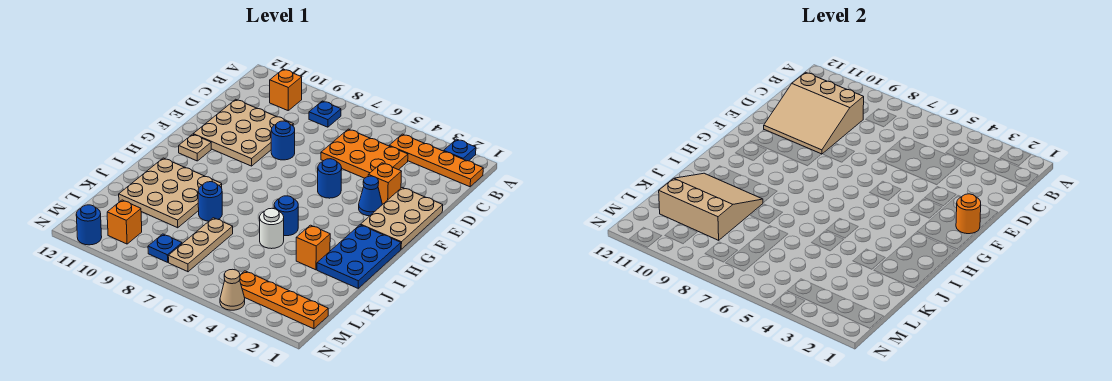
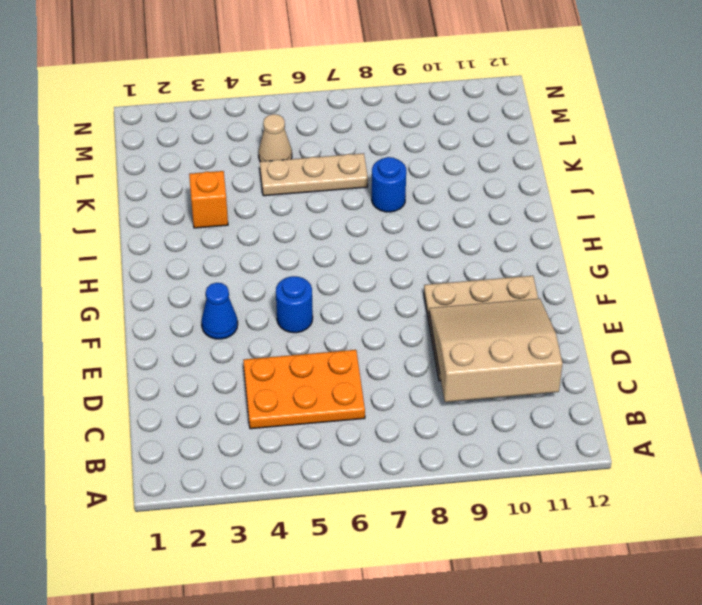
tan 1x3 plate [260,153,368,196] -> tan 1x3 plate turned to [168,218,233,272]
tan 1x1 cone [259,114,292,162] -> tan 1x1 cone moved to [220,269,245,310]
none -> blue 1x1 plate [444,139,476,161]
none -> orange 1x4 plate [389,134,483,187]
none -> blue 1x1 plate [309,101,341,127]

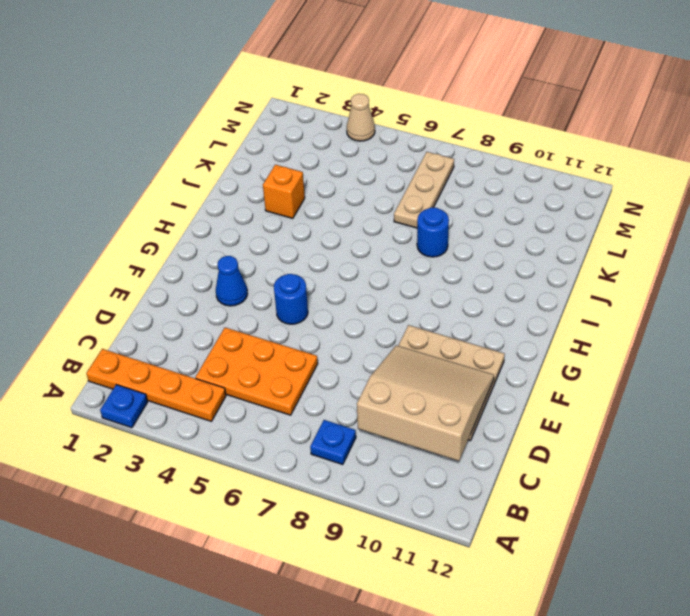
none -> orange 1x1 brick [270,69,302,110]
none -> tan 2x3 plate [361,188,443,249]
none -> orange 1x1 brick [368,163,402,204]

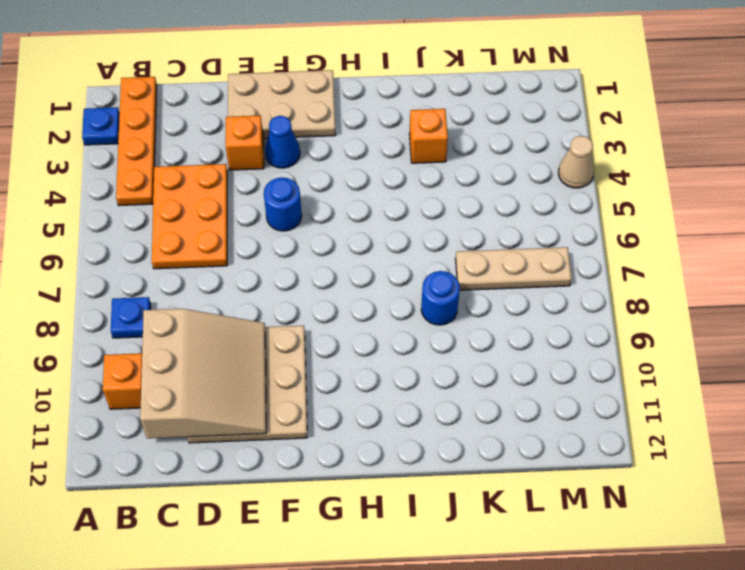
none -> blue 1x1 round brick [271,121,295,160]
none -> tan 1x1 plate [179,134,211,161]
none -> blue 2x3 plate [317,225,401,288]

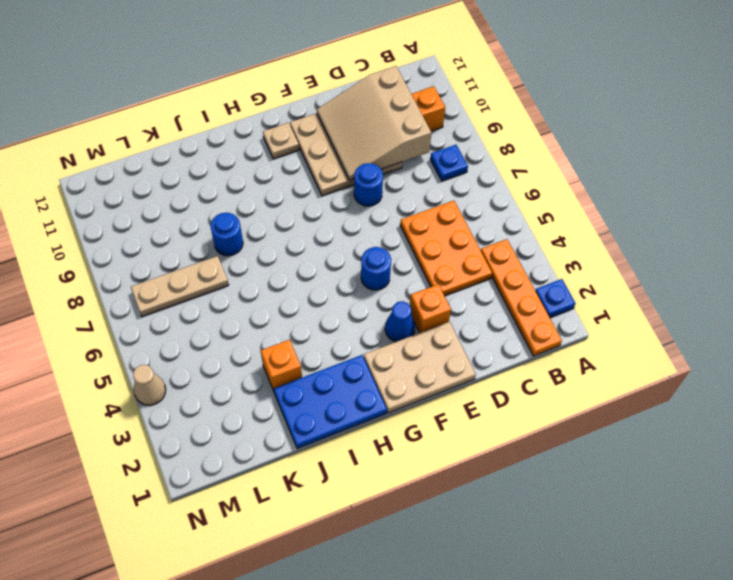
none -> blue 1x1 round brick [274,196,298,236]
none -> tan 3x3 plate [119,158,222,228]
none -> white 1x1 round brick [259,208,284,249]

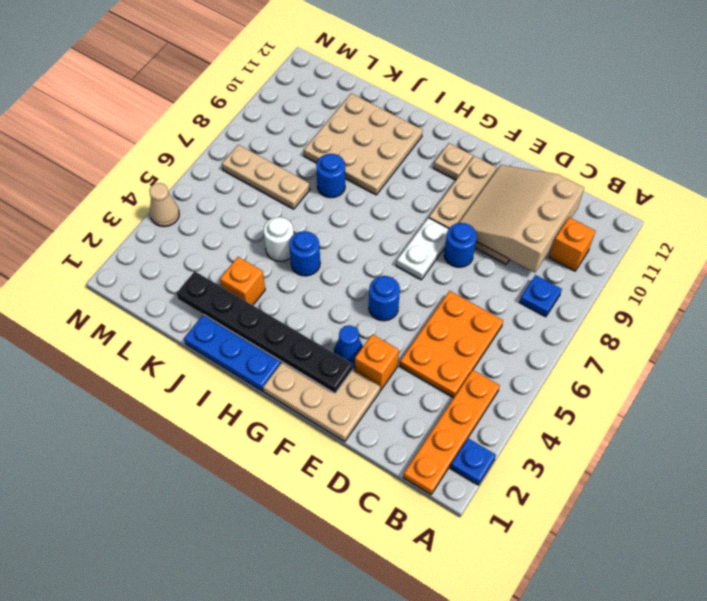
black 1x6 plate [176,271,353,393] -> none
white 1x2 plate [396,218,449,280] -> none
none -> orange 1x4 plate [240,271,328,329]
none -> blue 1x1 plate [148,234,182,262]
none -> orange 1x1 brick [107,200,142,244]

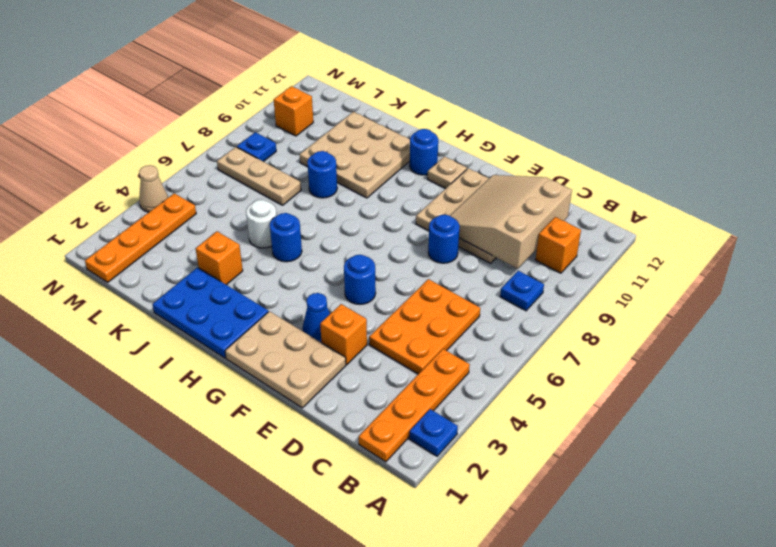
blue 1x1 round brick [410,129,438,175] -> blue 1x1 round brick moved to [76,205,102,245]
none -> orange 1x1 round brick [956,194,981,234]
none -> tan 3x3 slope [659,173,763,240]

